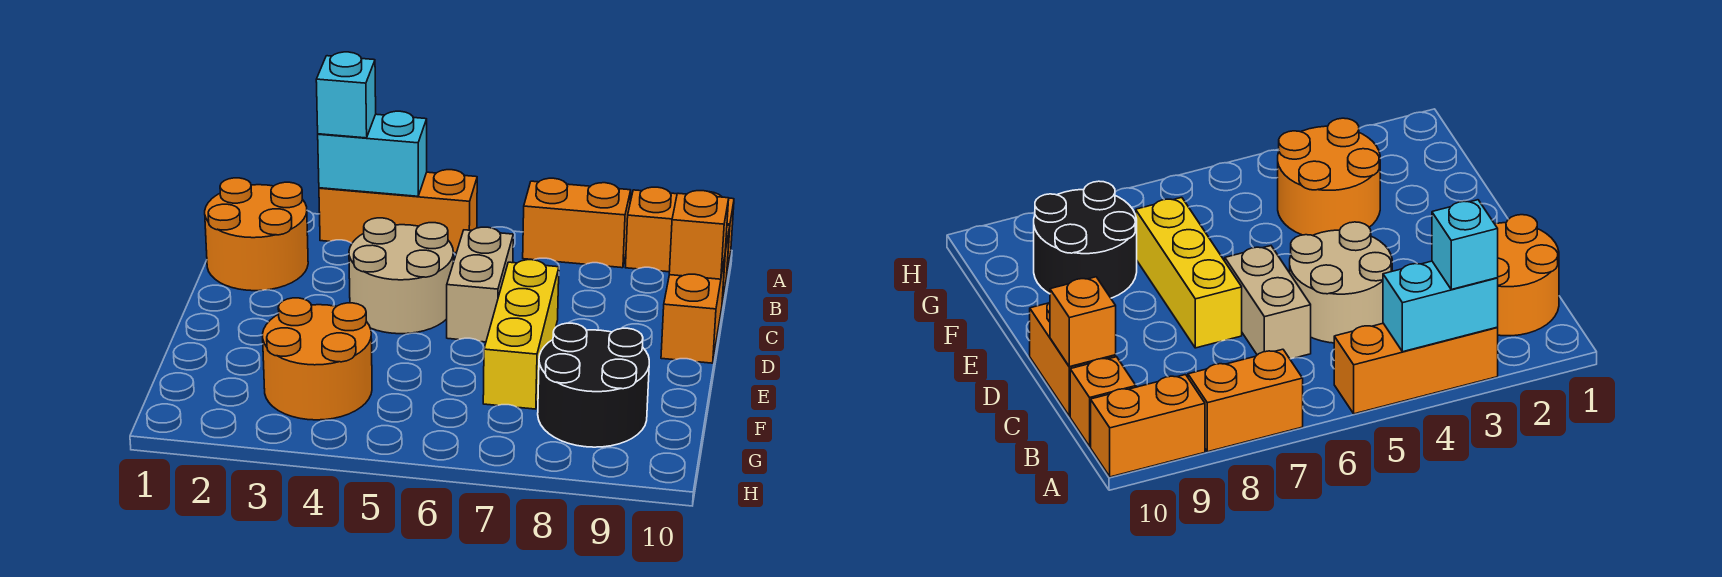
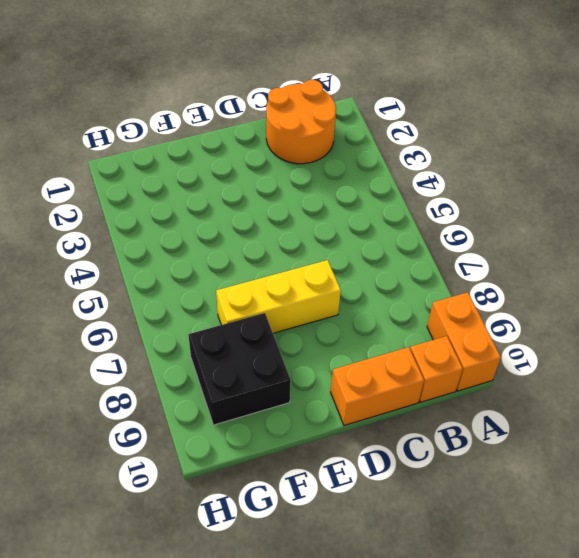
black 2x2 brick [188,313,291,425] -> black 2x2 round brick [538,323,649,447]
none -> orange 1x3 brick [319,170,477,253]
none -> orange 1x2 brick [523,178,631,268]
none -> tan 2x2 round brick [349,218,453,334]

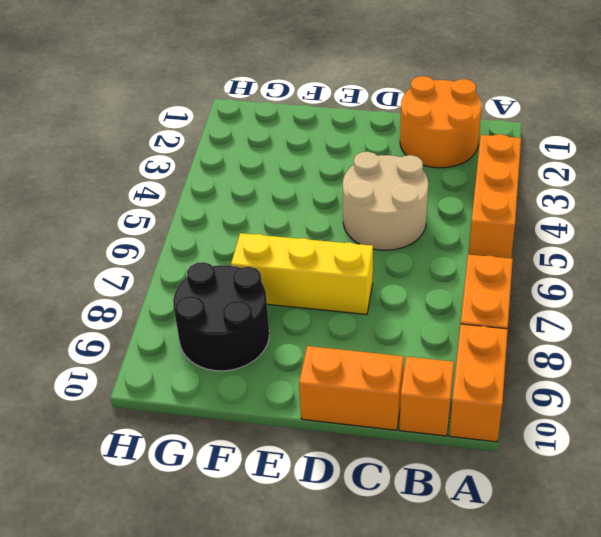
none -> tan 1x2 brick [447,227,513,342]
none -> orange 2x2 round brick [263,298,372,420]
none -> cyan 1x2 brick [318,111,427,196]

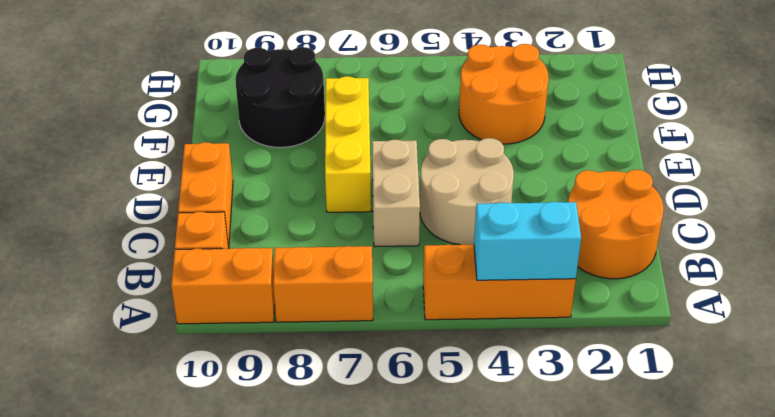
none -> orange 1x1 brick [669,191,729,279]
none -> cyan 1x1 brick [316,52,376,138]

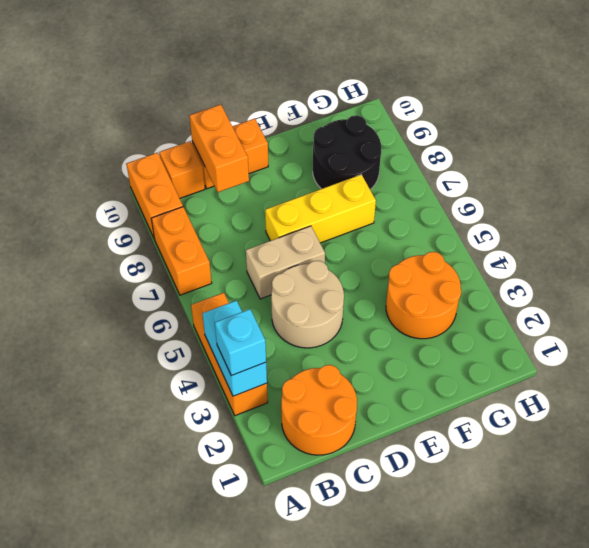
orange 1x2 brick [190,105,249,192] -> orange 1x1 brick [669,191,729,279]

